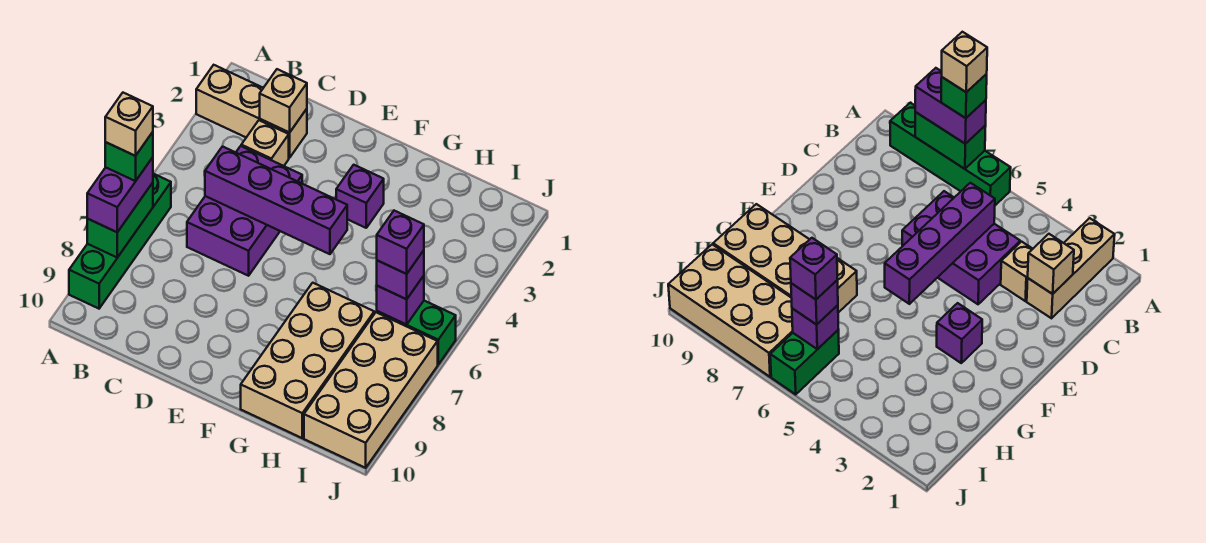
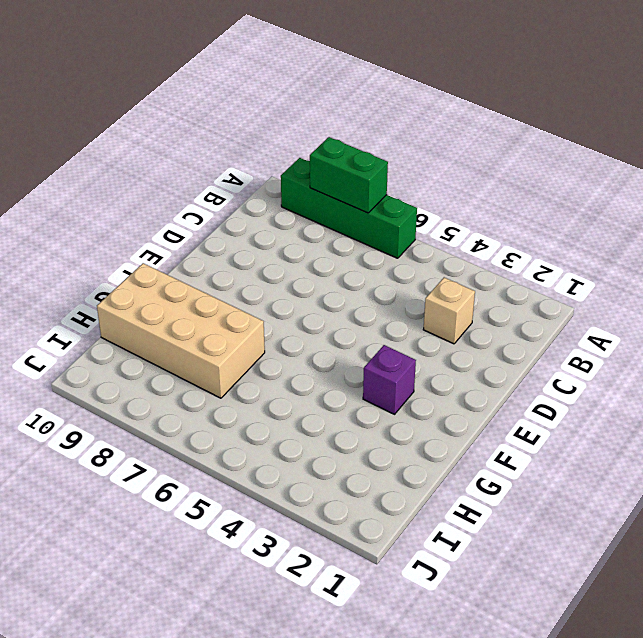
none -> tan 1x3 brick [196,65,307,158]
none -> purple 2x3 brick [187,146,302,276]
none -> green 1x2 brick [377,301,456,364]

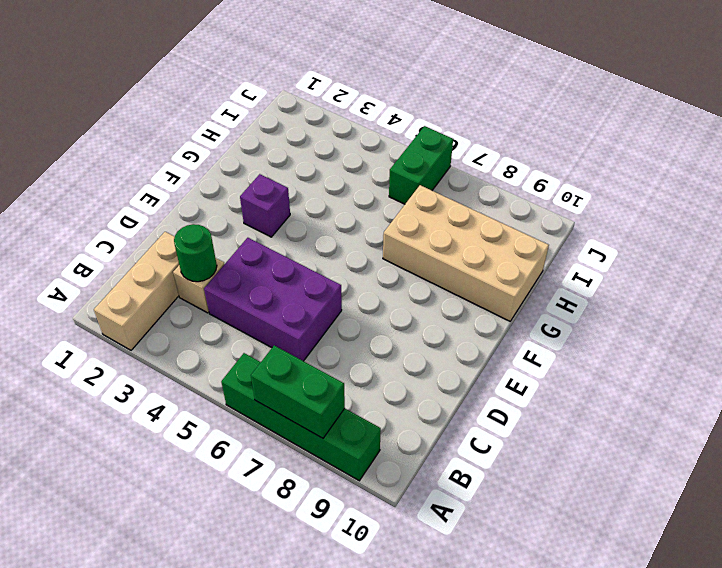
green 1x1 round brick [174,224,217,282] -> none
none -> tan 2x4 brick [304,312,438,468]
none -> tan 1x1 brick [260,69,307,133]
none -> purple 1x4 brick [205,146,347,254]

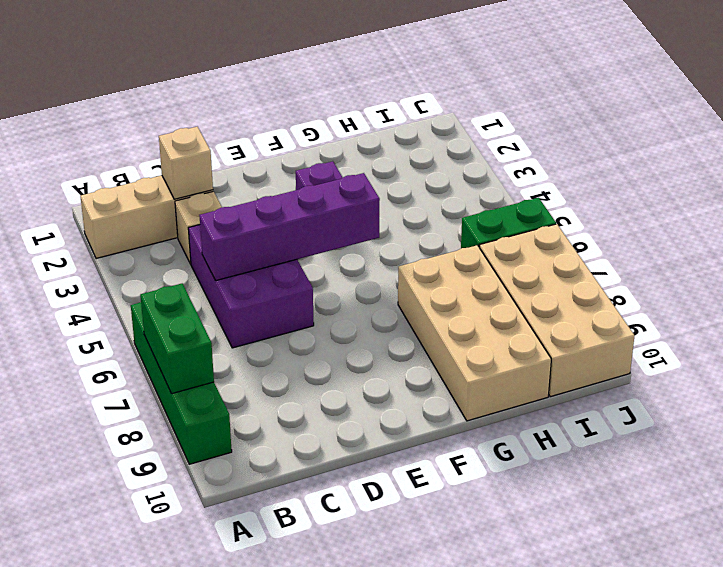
none -> purple 1x1 brick [377,276,424,325]
none -> purple 1x2 brick [87,157,153,232]
none -> purple 1x1 brick [377,250,424,299]

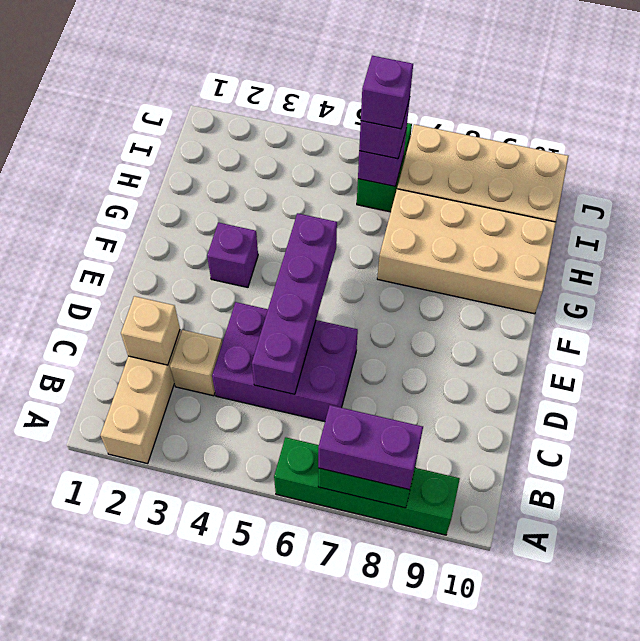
none -> green 1x1 brick [105,132,153,181]
none -> tan 1x1 brick [105,93,153,156]

